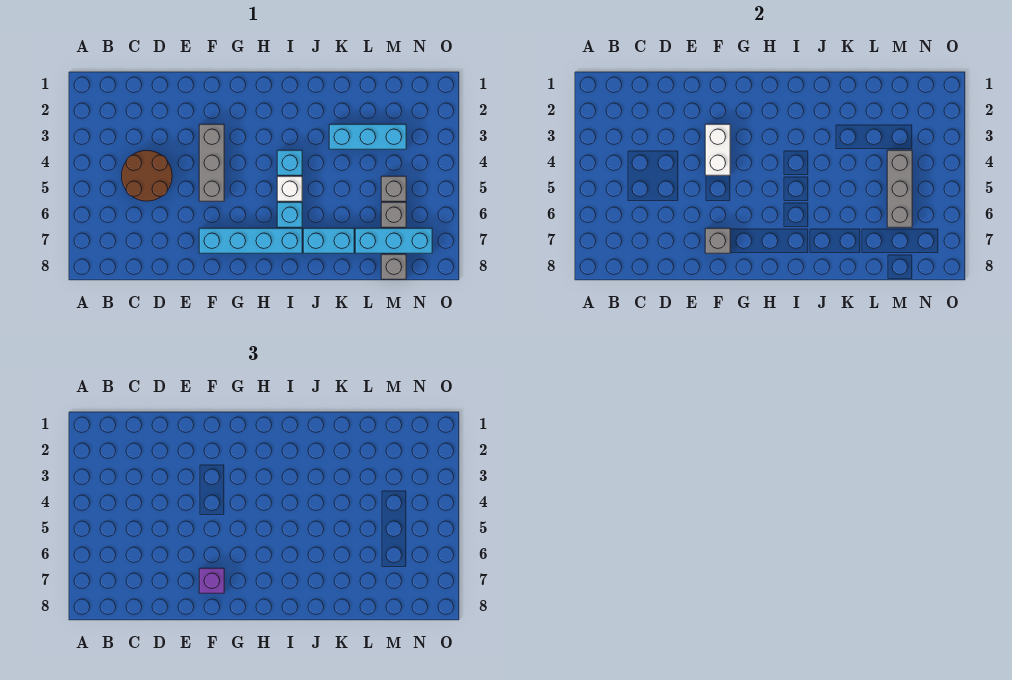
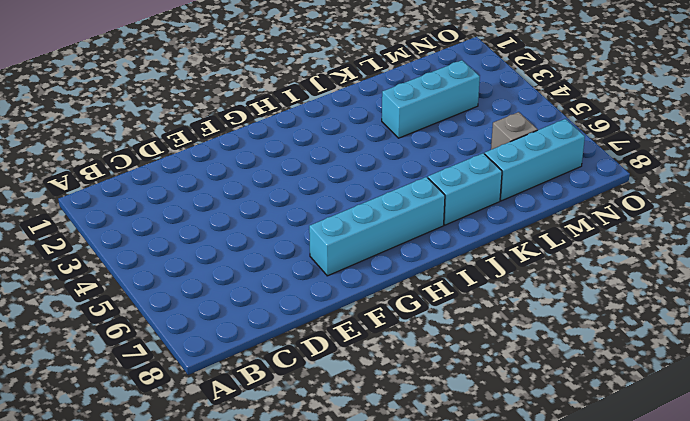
none -> brown 2x2 round brick [122,150,172,201]
none -> grey 1x3 brick [199,124,224,201]
none -> cyan 1x1 brick [277,150,302,175]

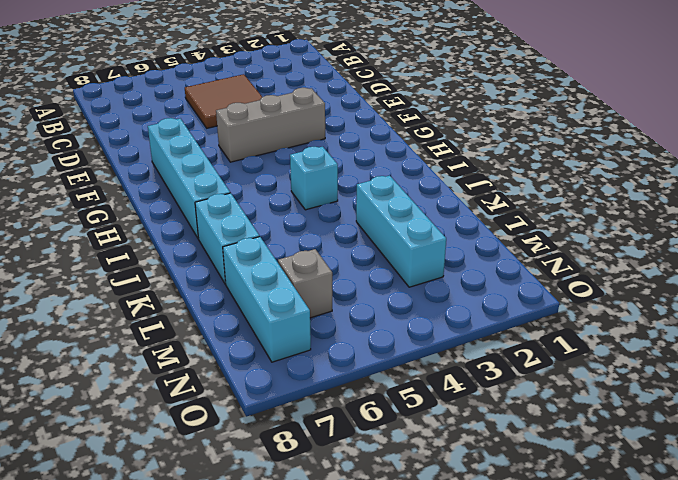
brown 2x2 tile [185,74,262,128] -> brown 2x2 round brick [122,150,172,201]
none -> white 1x1 brick [277,176,302,201]
none -> cyan 1x1 brick [277,202,302,227]
none -> grey 1x1 brick [381,176,406,201]

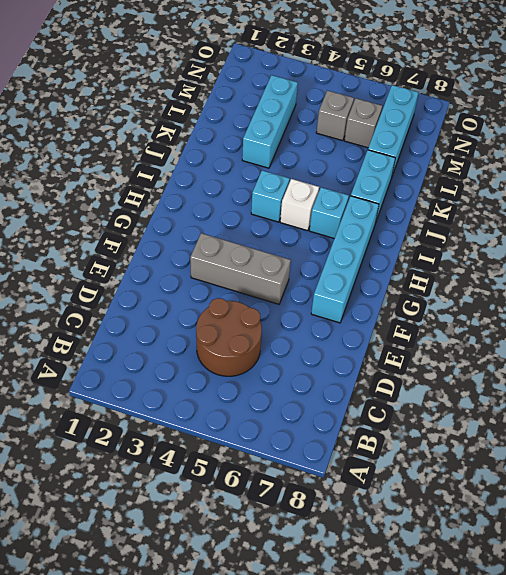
none -> grey 1x1 brick [381,254,406,279]
none -> white 1x2 brick [705,124,730,175]
none -> grey 1x1 brick [705,228,730,253]

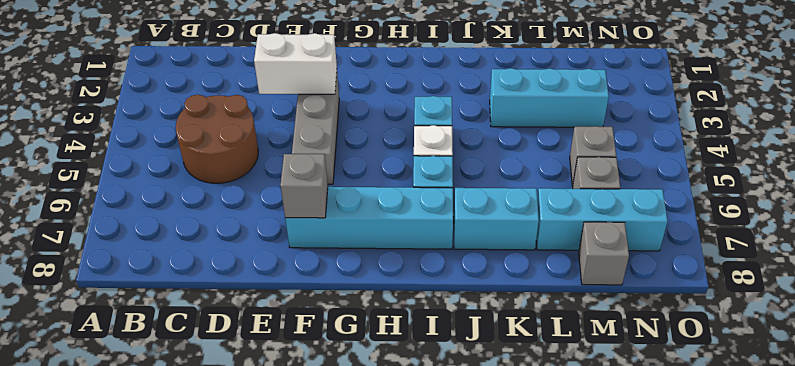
white 1x2 brick [254,33,337,94] -> white 1x2 brick turned to [705,124,730,175]
none -> grey 1x3 brick [887,150,912,227]
none -> purple 1x1 brick [199,568,224,593]

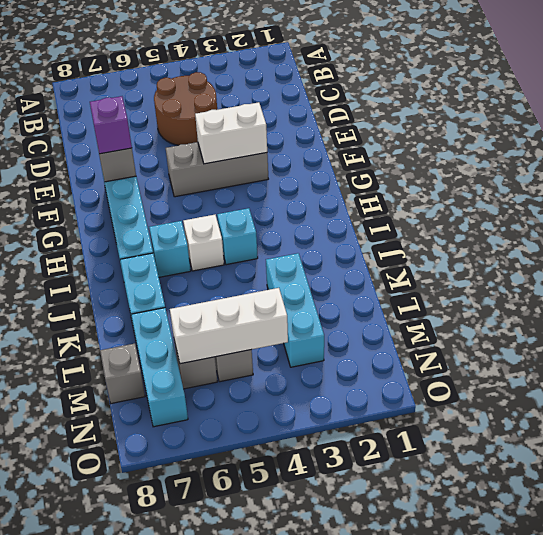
white 1x3 brick [170,288,288,364] -> grey 1x3 brick [887,150,912,227]

